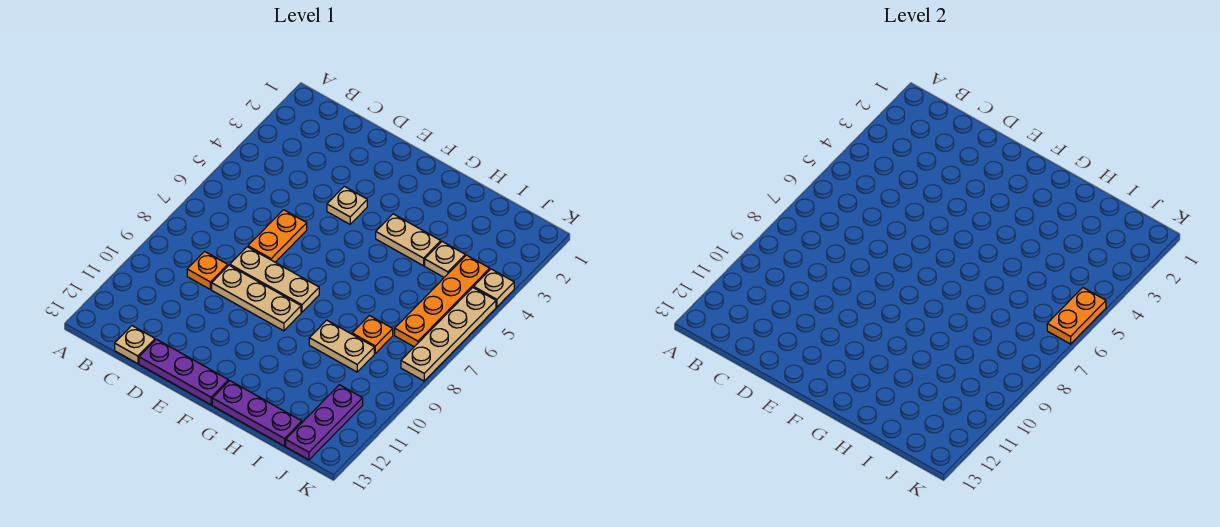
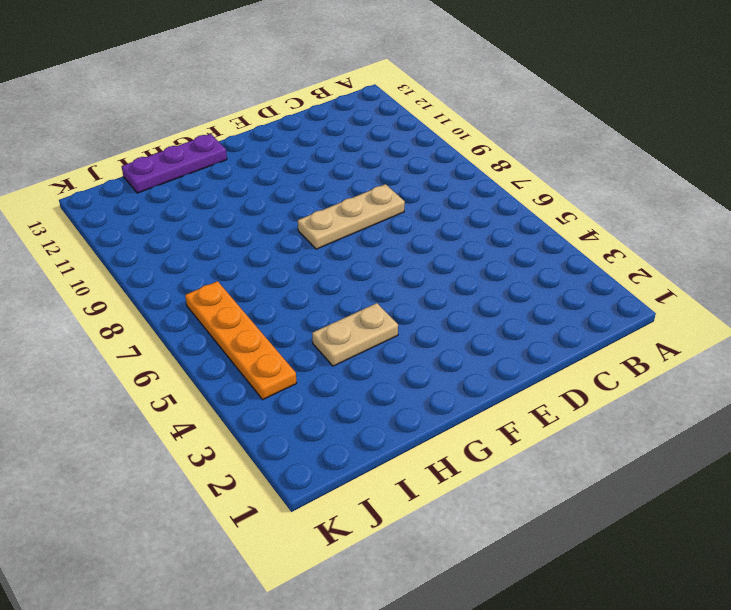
none -> orange 1x1 plate [187,252,228,289]
none -> tan 1x1 plate [115,326,155,364]
none -> orange 1x2 plate [248,210,307,262]

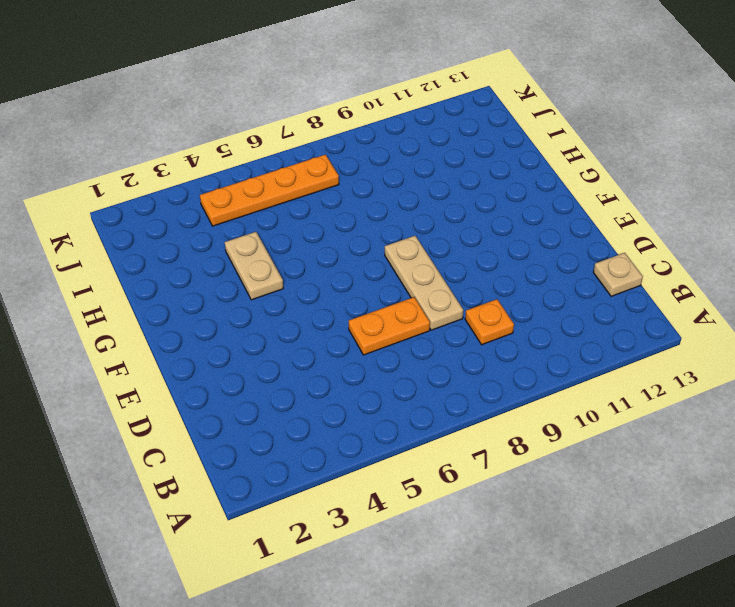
none -> tan 1x3 plate [212,265,301,331]
none -> purple 1x3 plate [139,339,228,405]
none -> tan 1x1 plate [327,186,367,224]

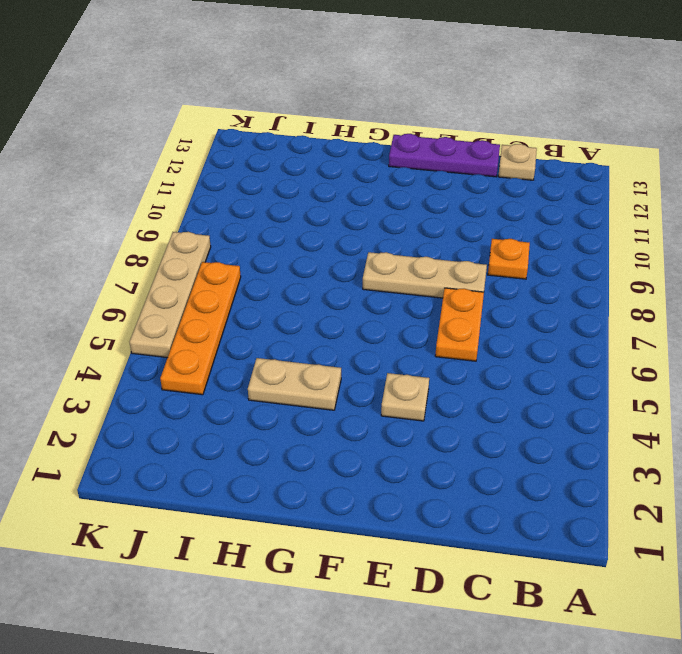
none -> tan 1x3 plate [212,265,301,331]
none -> purple 1x3 plate [212,381,302,446]
none -> tan 1x2 plate [309,320,374,372]

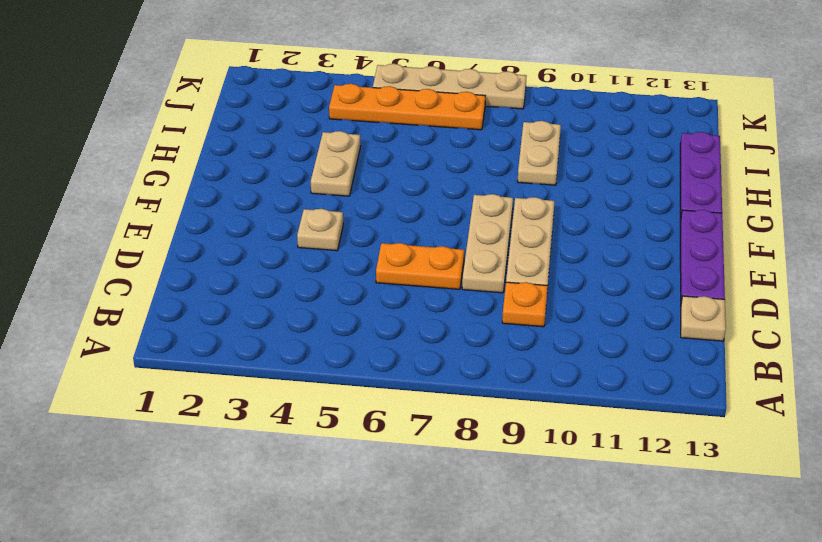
none -> tan 1x1 plate [425,242,465,277]
none -> orange 1x1 plate [352,316,393,353]
none -> purple 1x3 plate [286,385,363,460]

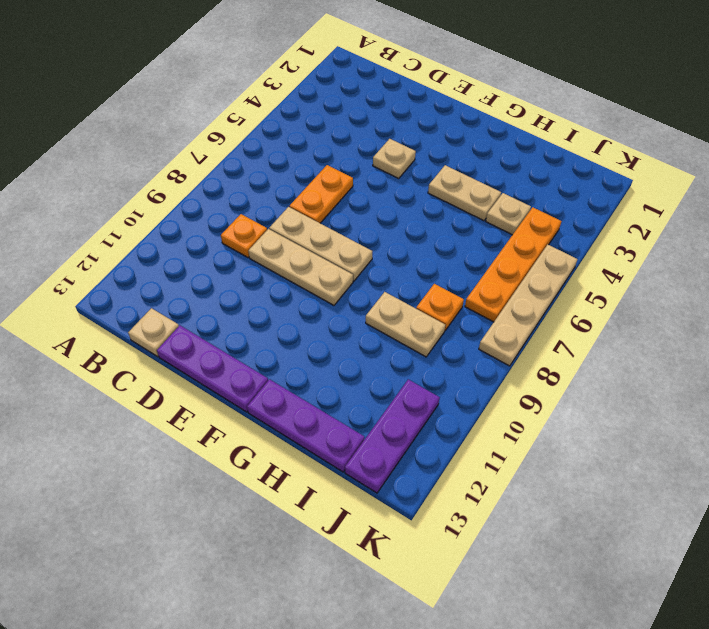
none -> tan 1x1 plate [474,269,514,307]
none -> orange 1x2 plate [1047,288,1106,344]

